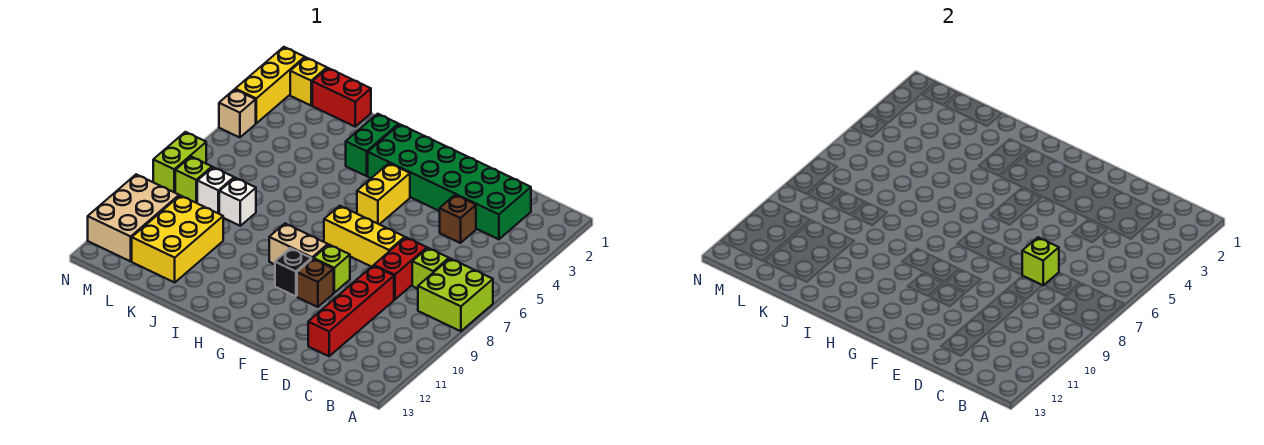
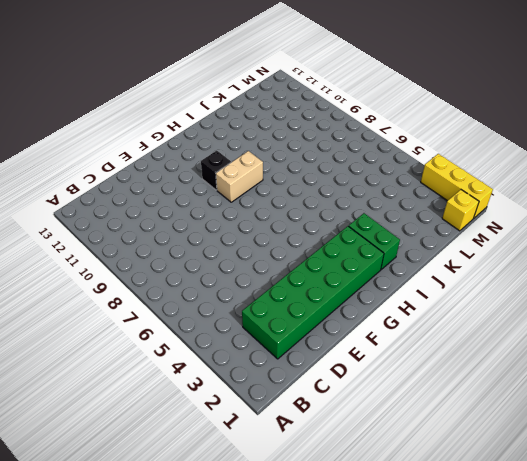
none -> lime 2x2 brick [418,259,493,331]
none -> lime 1x1 brick [412,248,449,289]
none -> brown 1x1 brick [440,195,476,243]

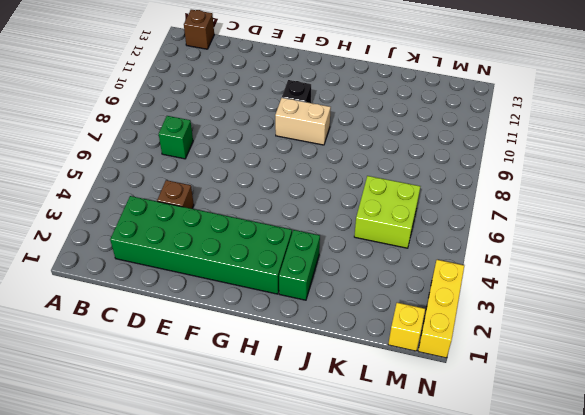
brown 1x1 brick [184,10,214,49] -> brown 1x1 brick moved to [297,259,334,307]
green 1x1 brick [159,116,193,159] -> lime 1x1 brick [412,248,449,289]
lime 2x2 brick [354,176,421,248] -> lime 2x2 brick moved to [418,259,493,331]
none -> red 1x2 brick [374,237,427,300]
none -> red 1x4 brick [308,266,394,356]
none -> yellow 1x3 brick [324,206,405,267]

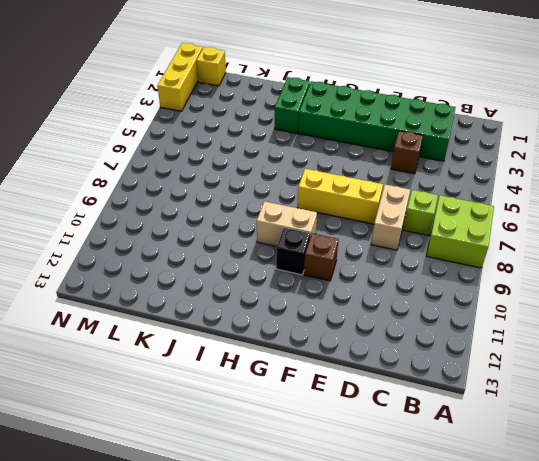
tan 1x2 brick [371,185,410,250] -> red 1x2 brick [374,237,427,300]
none -> red 1x4 brick [308,266,394,356]
none -> lime 1x1 brick [313,245,350,293]
none -> yellow 1x2 brick [357,163,410,224]

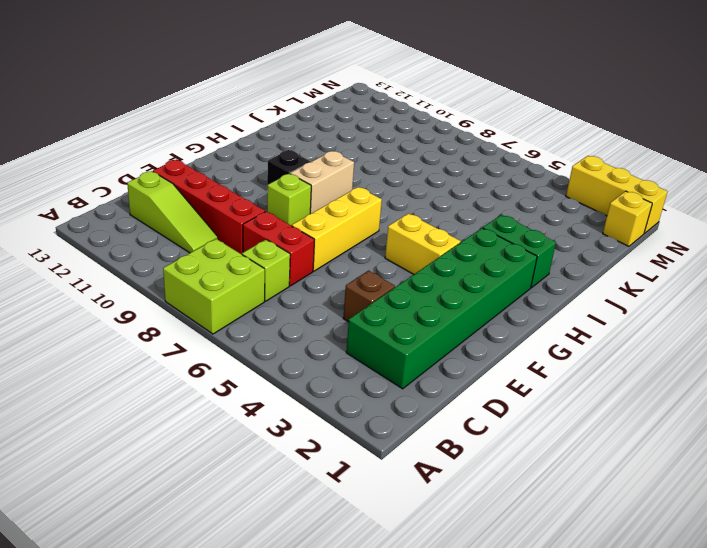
lime 1x3 slope [127,171,218,253] -> none
none -> brown 1x1 brick [297,259,334,307]
none -> red 1x2 brick [312,68,371,127]
none -> white 1x1 brick [219,178,256,226]

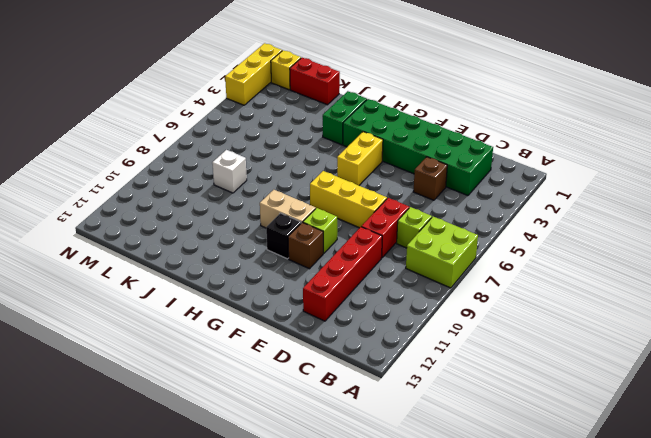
none -> yellow 2x3 brick [132,195,223,282]
none -> white 1x1 brick [197,167,234,214]
none -> lime 1x1 brick [175,157,212,203]

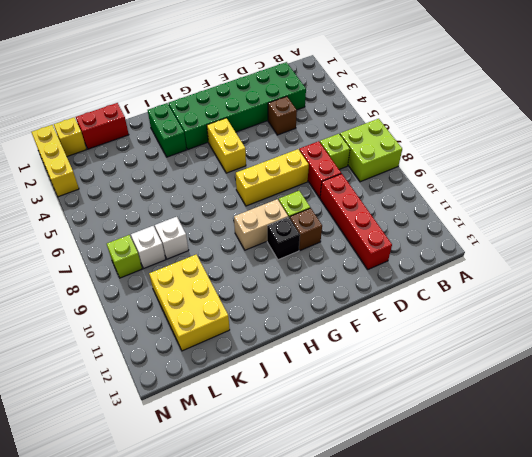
none -> tan 2x3 brick [88,174,179,261]
none -> tan 1x1 brick [219,89,256,138]
none -> lime 1x2 brick [153,132,206,193]

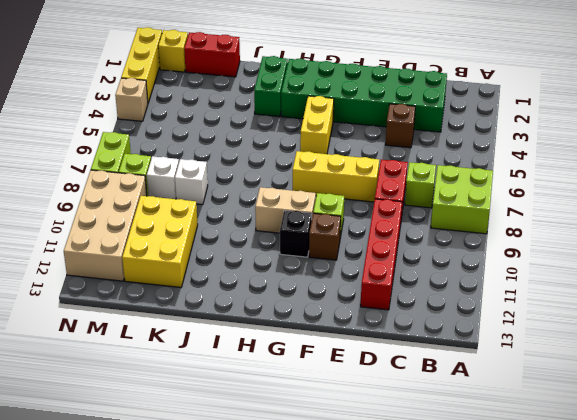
tan 2x4 brick [64,170,147,281] -> tan 2x3 brick [88,174,179,261]
none -> lime 1x1 brick [1022,237,1059,285]

